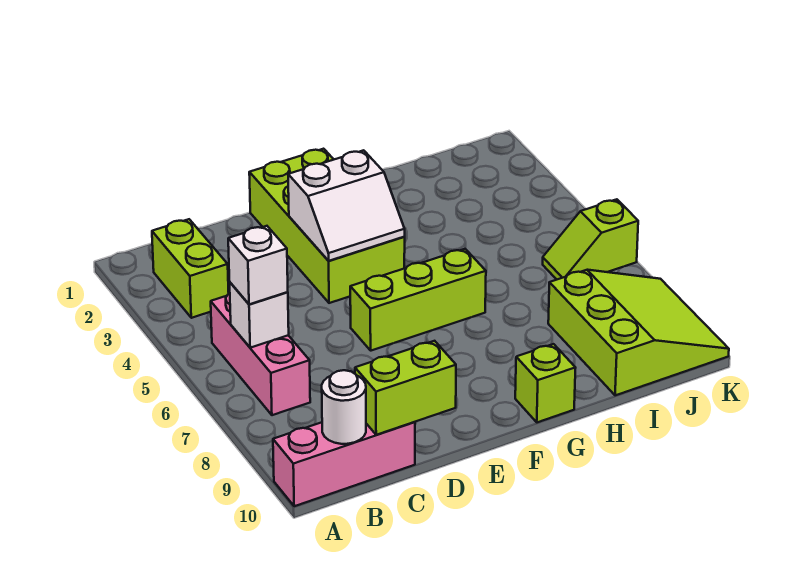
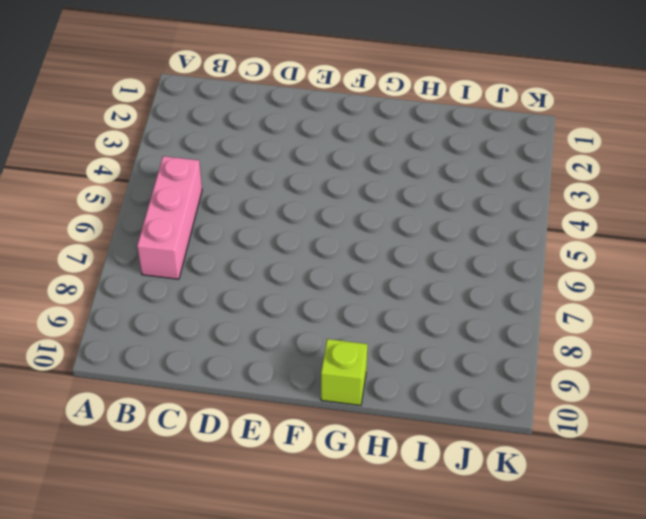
none -> pink 1x3 brick [273,422,415,506]
none -> lime 1x2 brick [152,219,229,318]
none -> lime 2x4 brick [249,149,405,303]

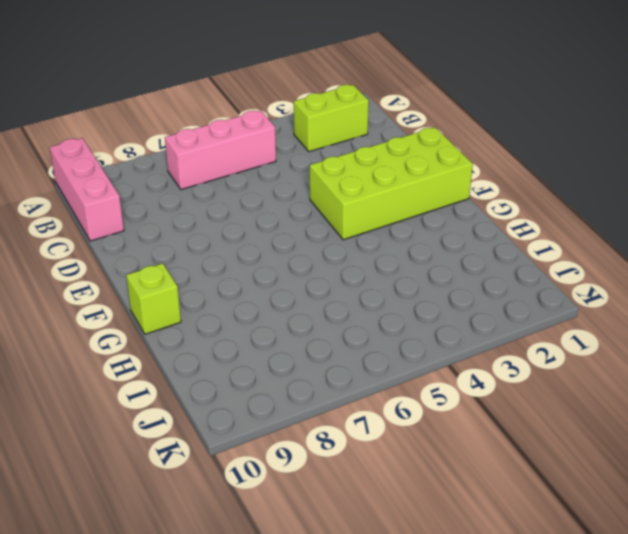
none -> lime 1x3 brick [350,249,486,351]
none -> lime 3x3 slope [548,270,729,395]
none -> lime 1x2 slope [543,199,638,279]

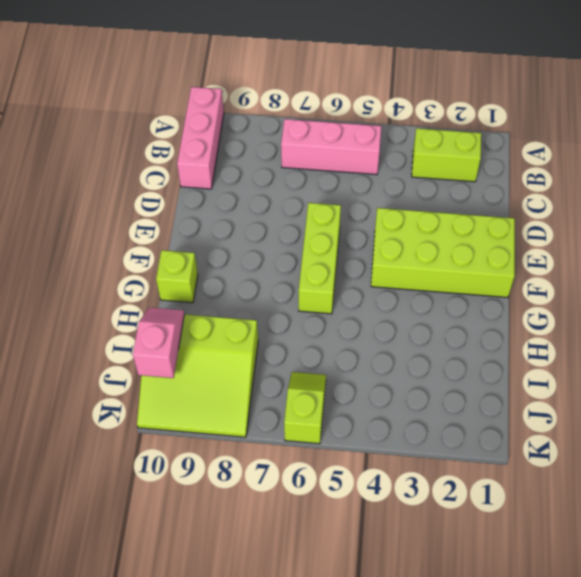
pink 1x2 slope [133,308,184,378] -> none
none -> white 1x1 brick [230,283,289,348]
none -> white 1x1 round brick [322,370,366,444]
none -> lime 1x2 brick [355,341,456,435]

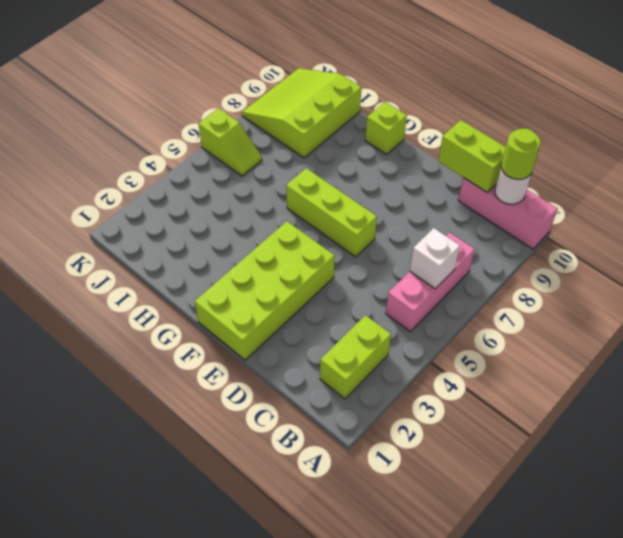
lime 1x1 round brick [501,128,540,179] -> none
none -> white 2x2 slope [288,150,405,261]
none -> white 1x1 brick [228,226,288,304]

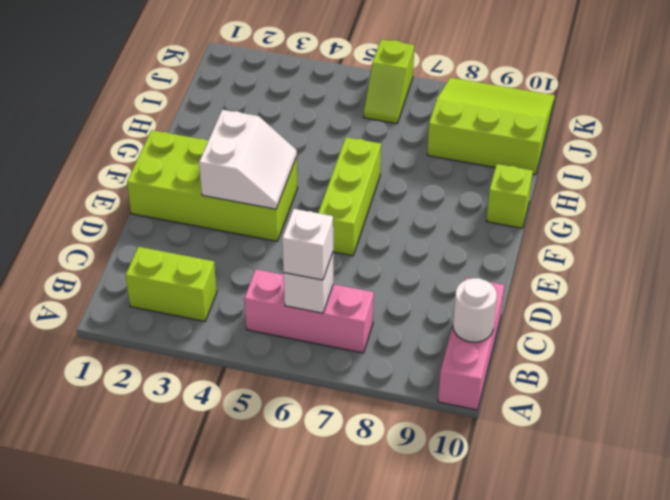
none -> lime 1x2 brick [355,341,456,435]

